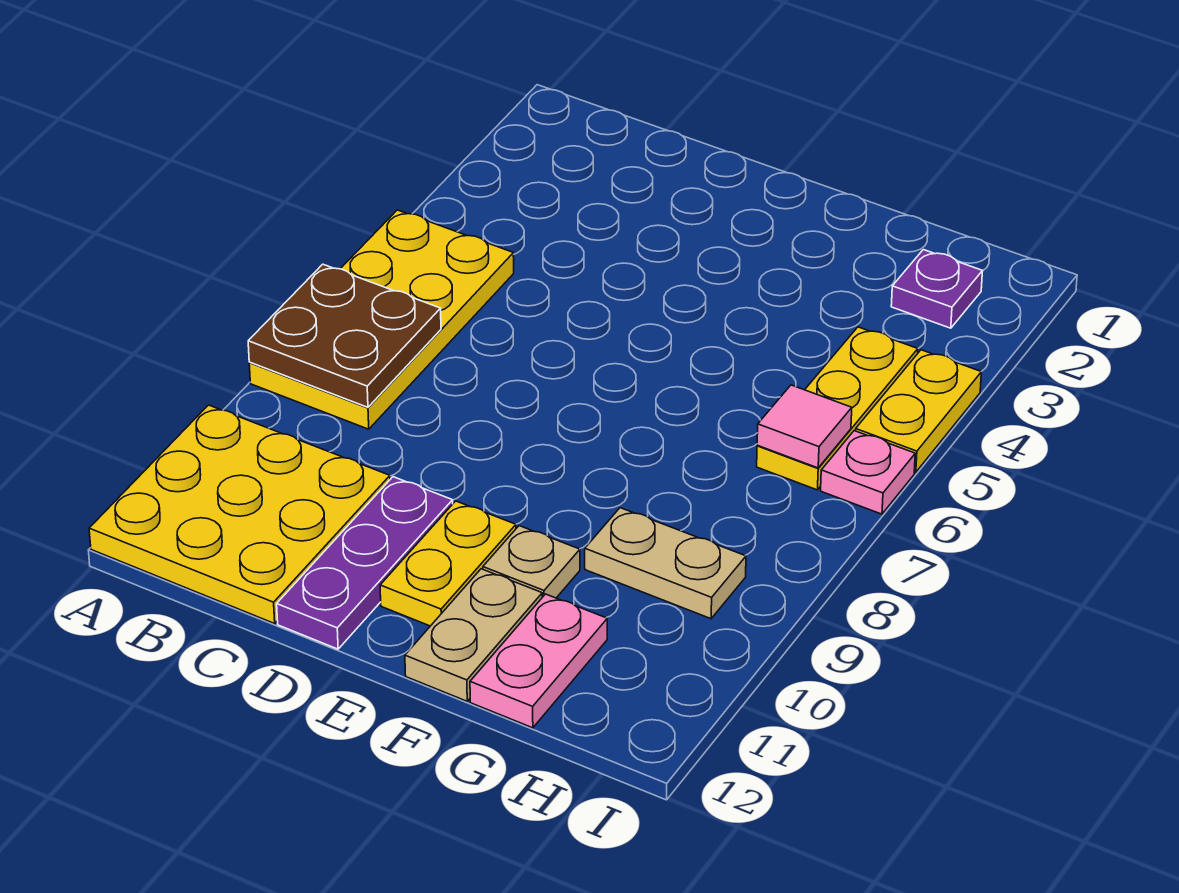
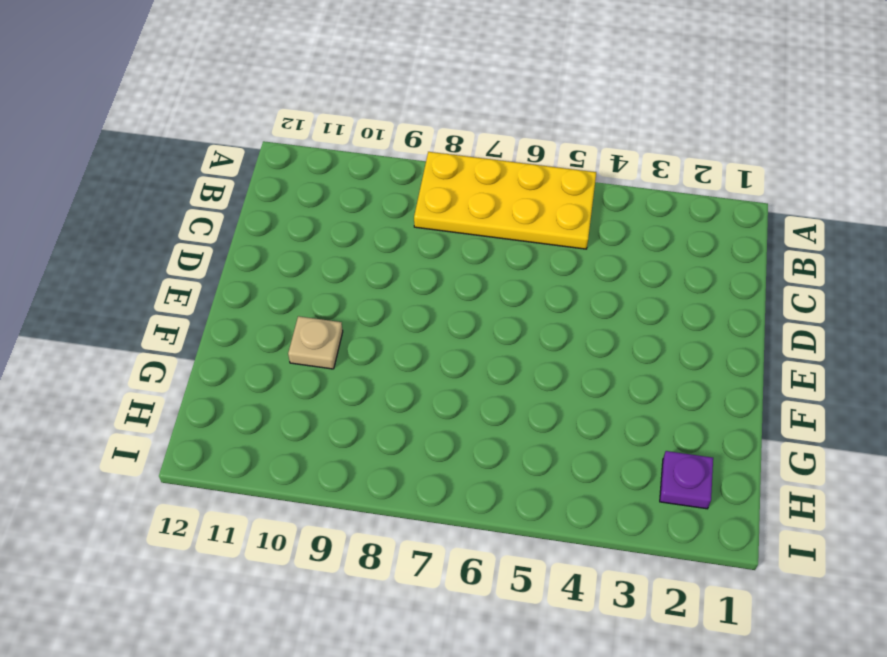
none -> yellow 3x3 plate [89,405,390,624]
none -> purple 1x3 plate [277,477,453,649]
none -> yellow 1x2 plate [380,501,516,626]

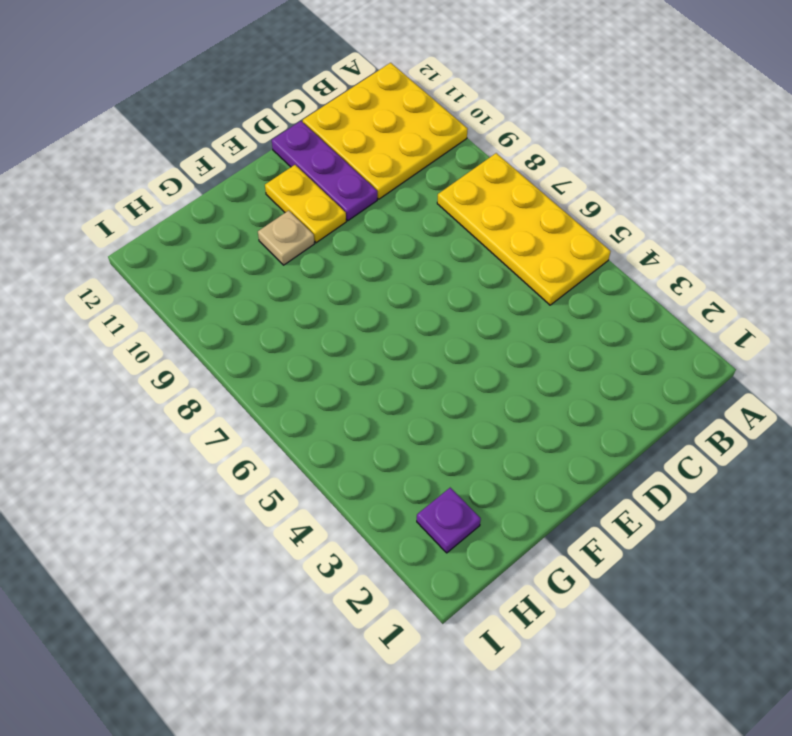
none -> tan 1x2 plate [405,569,542,701]
none -> tan 1x2 plate [585,508,746,619]
none -> pink 1x2 plate [470,594,607,728]

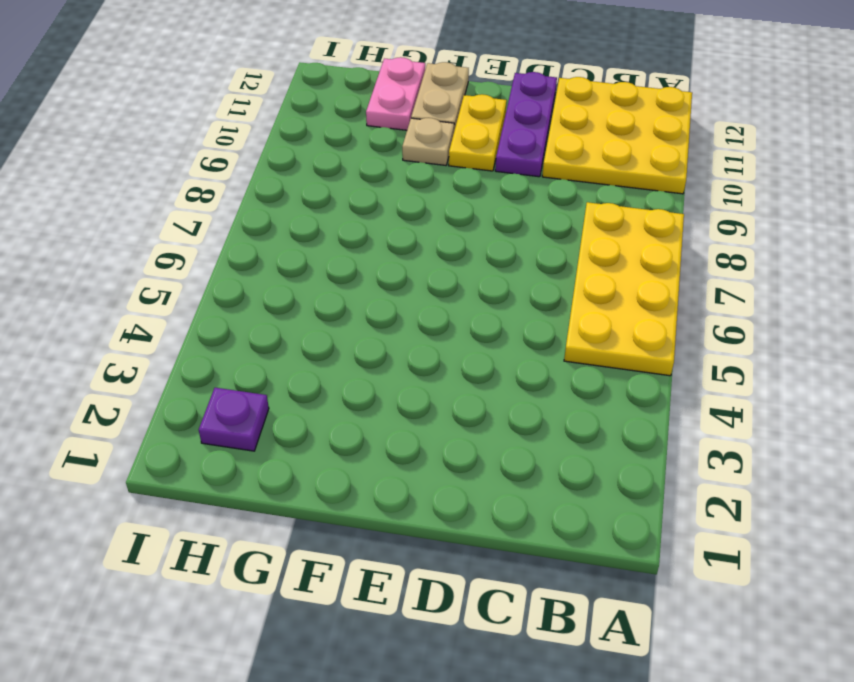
none -> tan 1x2 plate [585,508,746,619]
none -> yellow 1x3 plate [757,327,918,490]
none -> yellow 1x2 plate [856,350,981,472]

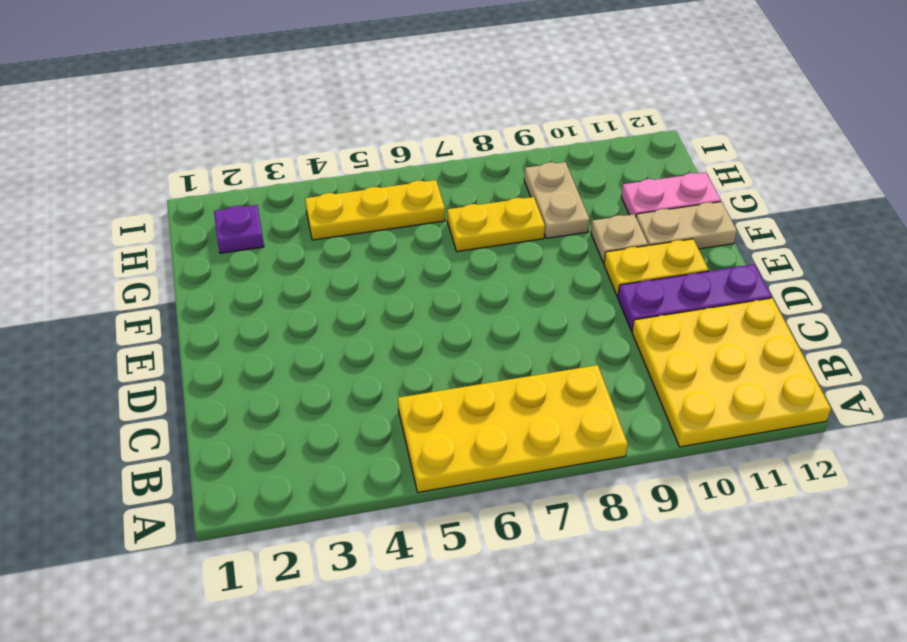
yellow 1x2 plate [447,197,545,252] -> yellow 1x2 plate moved to [856,350,981,472]
none -> pink 1x1 plate [821,431,915,514]
none -> brown 2x2 plate [248,264,441,407]
none -> pink 1x1 tile [757,385,852,468]

